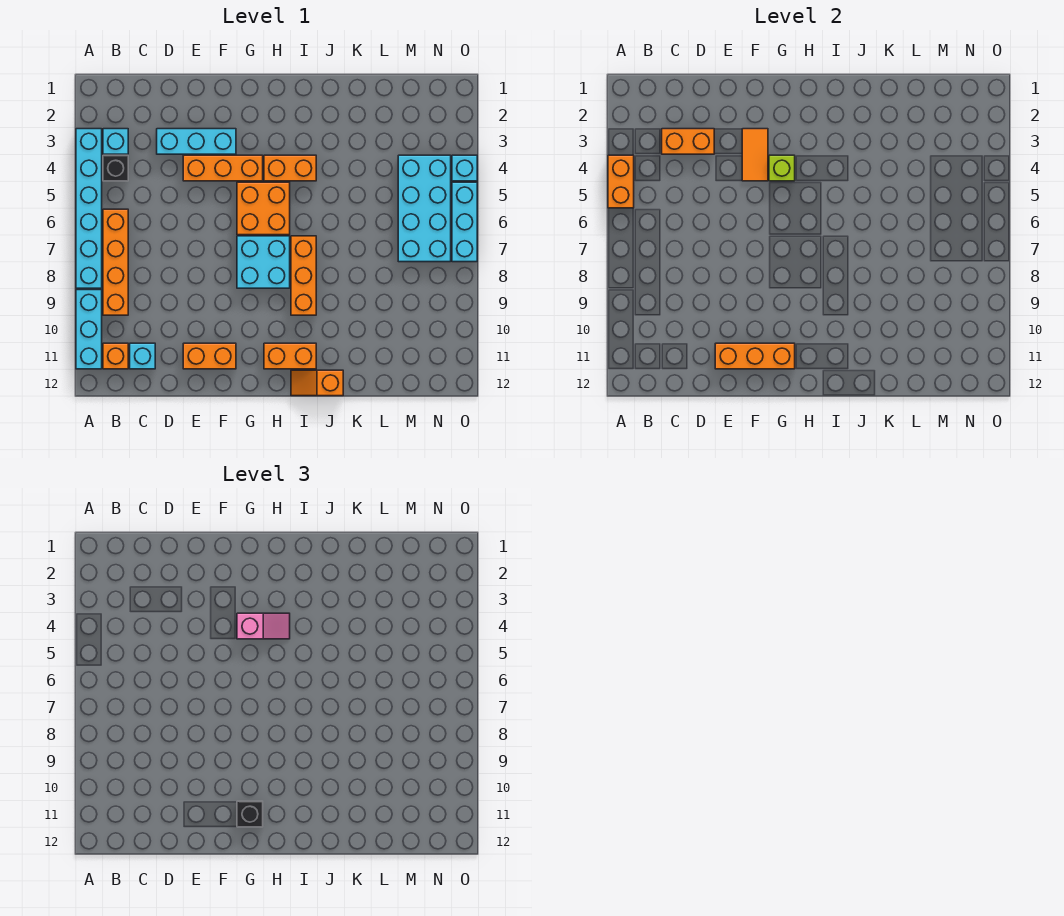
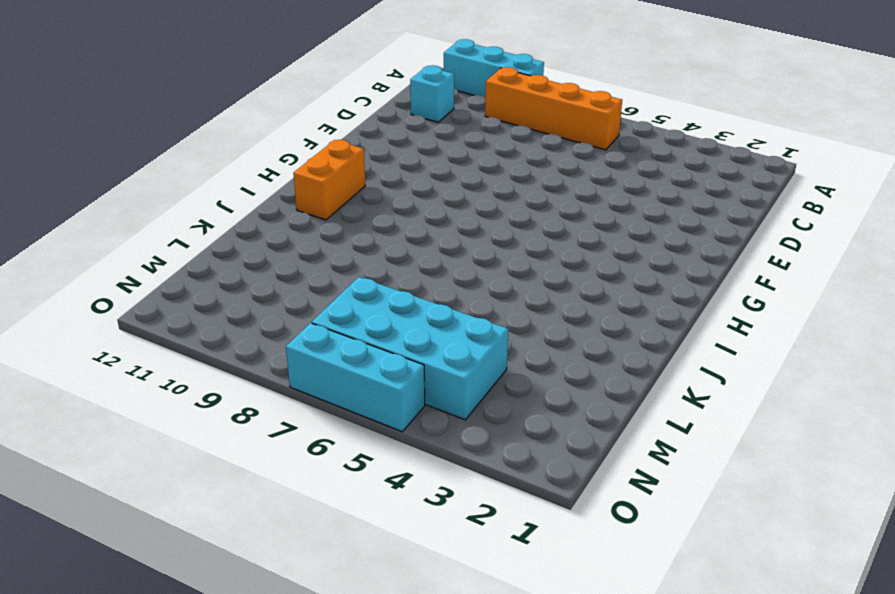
none -> cyan 1x6 brick [76,129,102,288]
none -> cyan 1x1 brick [103,129,128,154]
none -> black 1x1 brick [103,155,128,181]

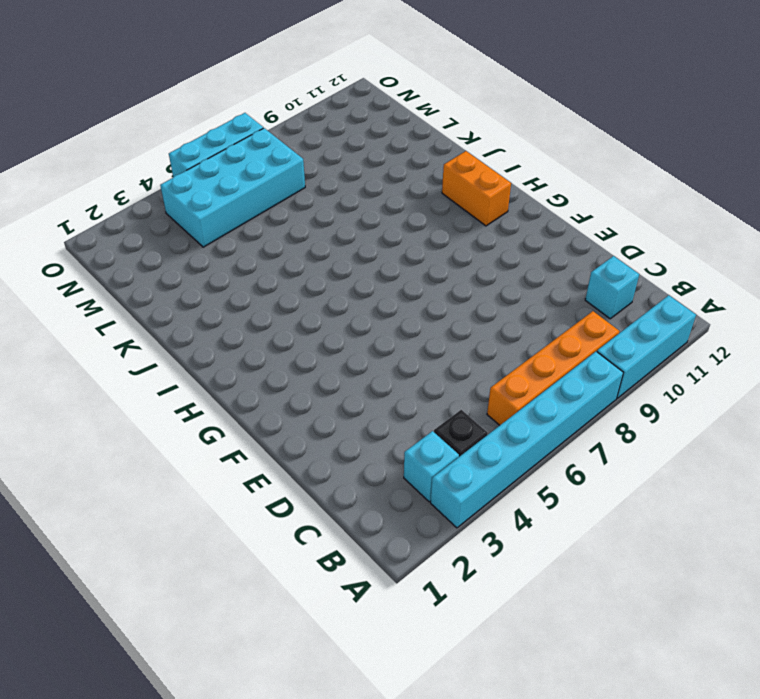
none -> orange 1x1 brick [103,343,128,369]
none -> cyan 1x3 brick [157,129,236,154]
none -> orange 1x3 brick [183,155,263,181]

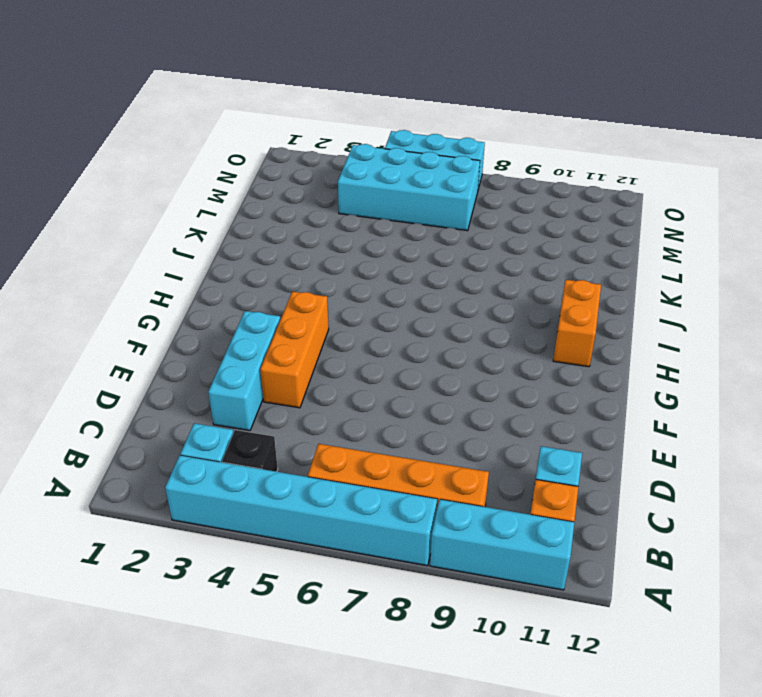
none -> orange 1x2 brick [183,343,236,369]
none -> orange 2x2 brick [237,182,290,235]
none -> cyan 2x2 brick [237,236,290,288]

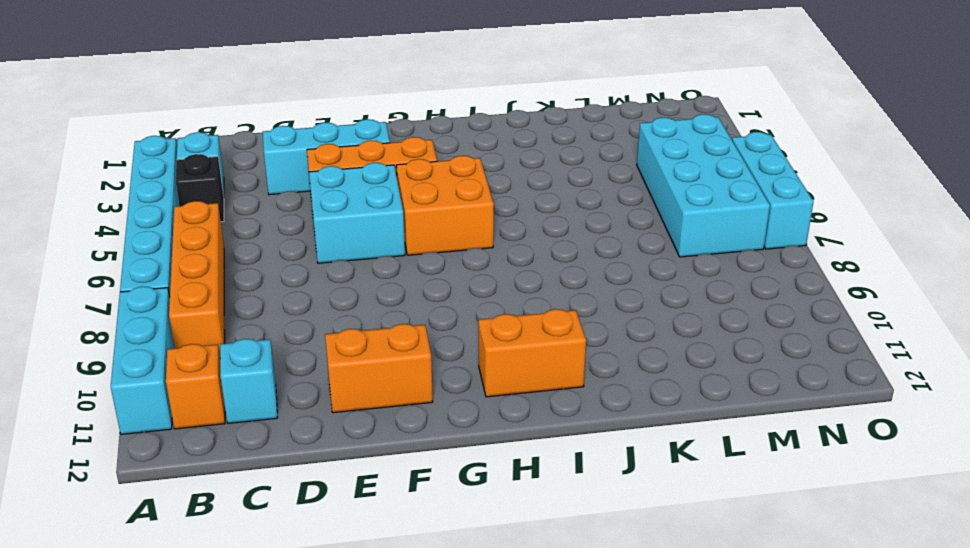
cyan 2x2 brick [309,163,405,263] -> cyan 2x2 brick moved to [237,236,290,288]
none -> orange 1x2 brick [264,155,316,181]
none -> orange 1x3 brick [291,236,316,315]
none -> orange 1x2 slope [291,370,343,396]

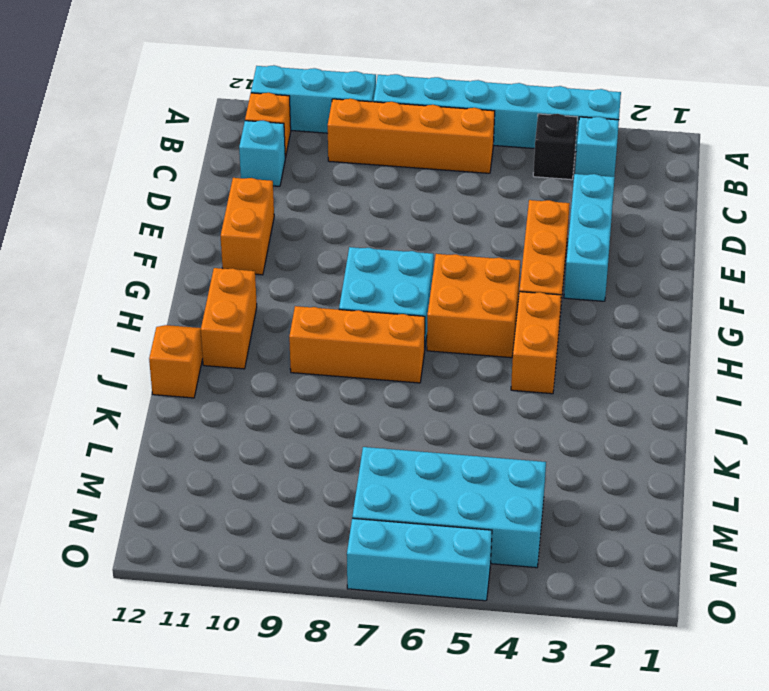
none -> cyan 1x1 brick [452,155,477,181]
none -> orange 1x2 brick [608,155,634,208]
none -> orange 1x2 brick [662,129,714,154]

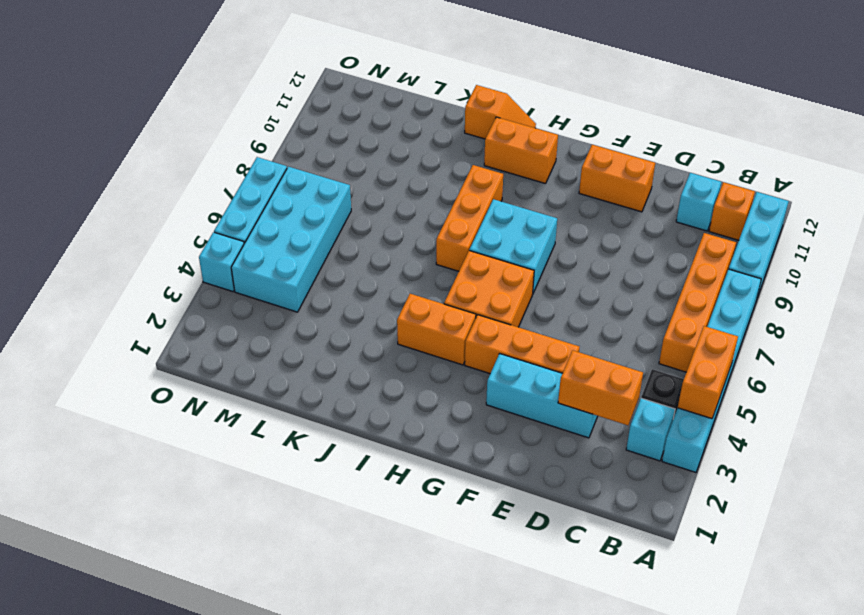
none -> orange 1x3 brick [715,343,795,369]
none -> orange 1x2 tile [742,129,768,181]
none -> lime 1x1 brick [769,155,795,181]

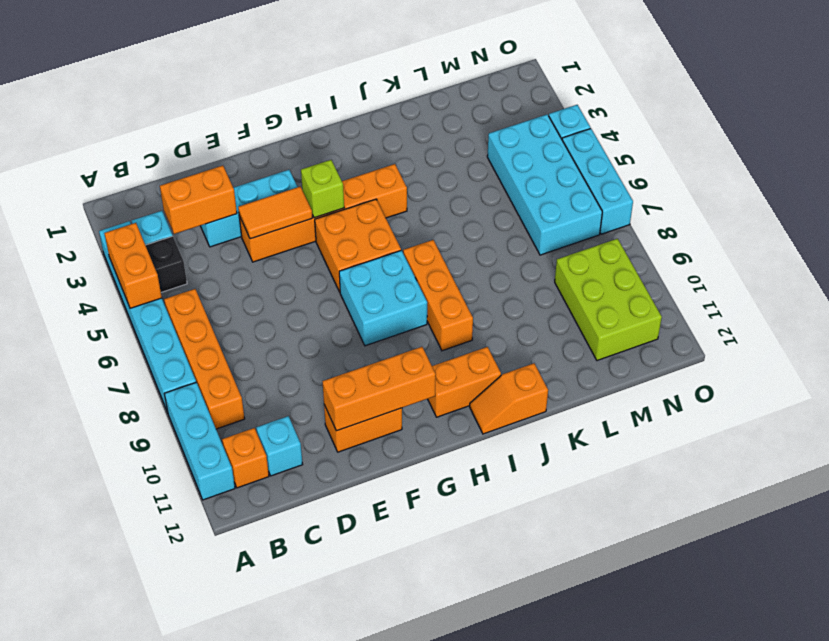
orange 1x2 tile [238,187,312,239] -> orange 1x2 tile turned to [742,129,768,181]
lime 2x3 brick [555,239,662,361] -> none
none -> pink 1x2 slope [237,613,290,639]
none -> black 1x1 brick [237,801,263,827]

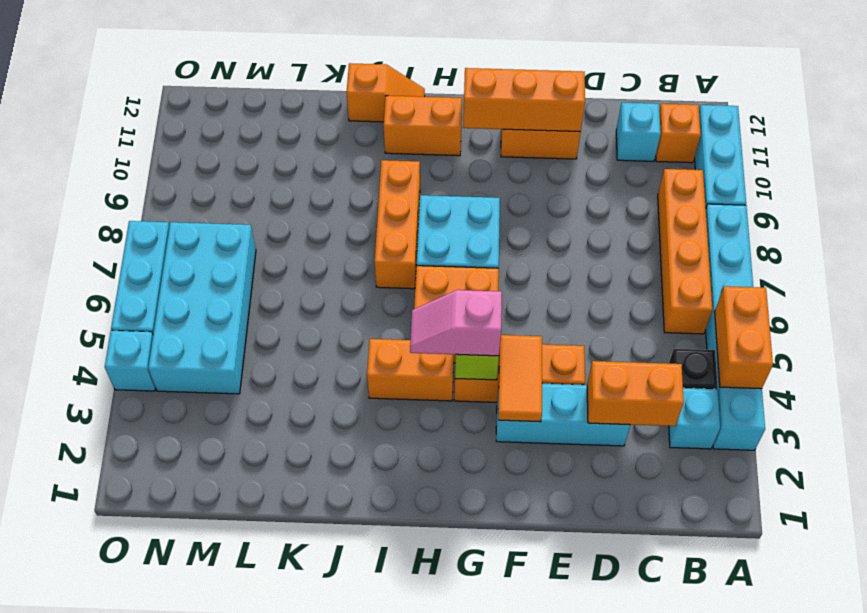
none -> black 1x1 brick [237,801,263,827]

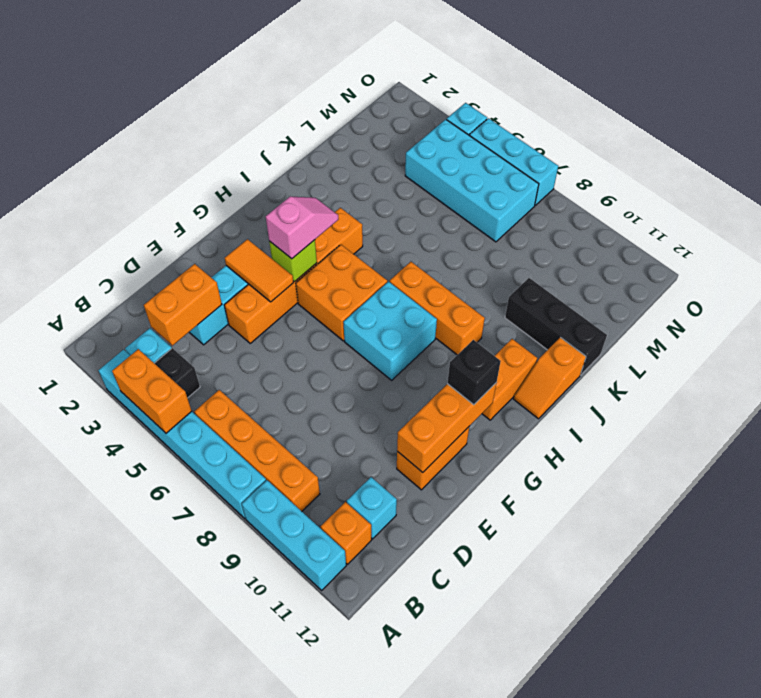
black 1x3 brick [505,278,607,375] -> none

